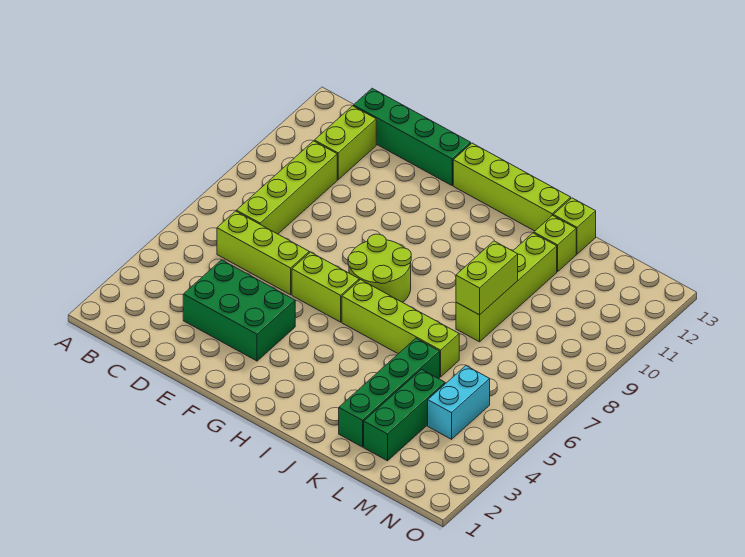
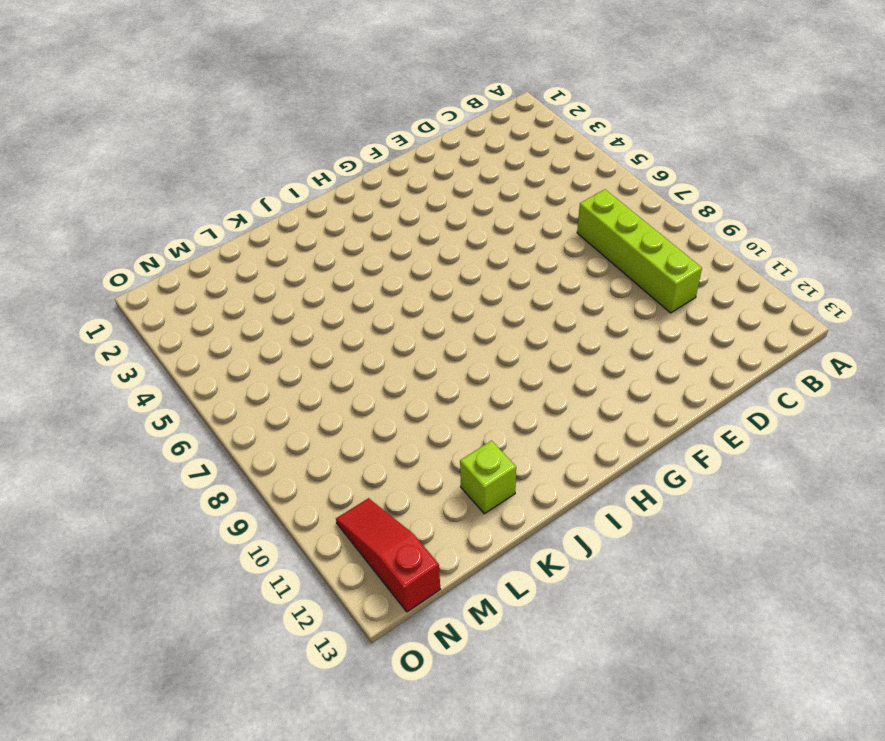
red 1x3 slope [336,498,440,612] -> none
none -> lime 1x3 brick [217,211,309,295]
none -> lime 1x2 brick [314,106,376,179]
none -> green 1x4 brick [353,88,471,185]

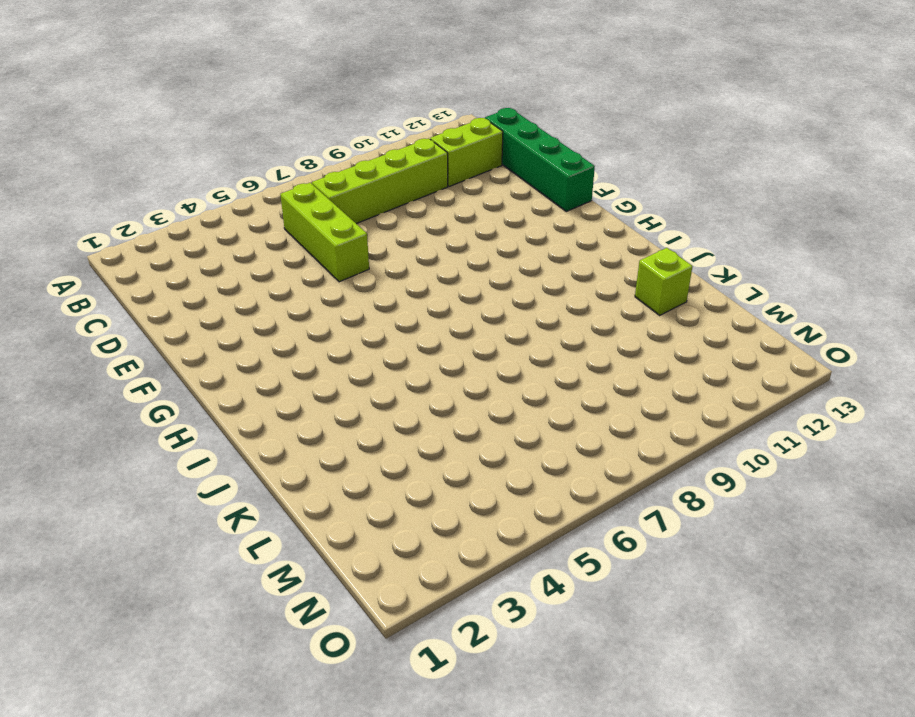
none -> green 2x3 brick [183,260,295,361]
none -> lime 1x2 brick [292,252,359,322]
none -> lime 2x2 round brick [348,234,411,303]

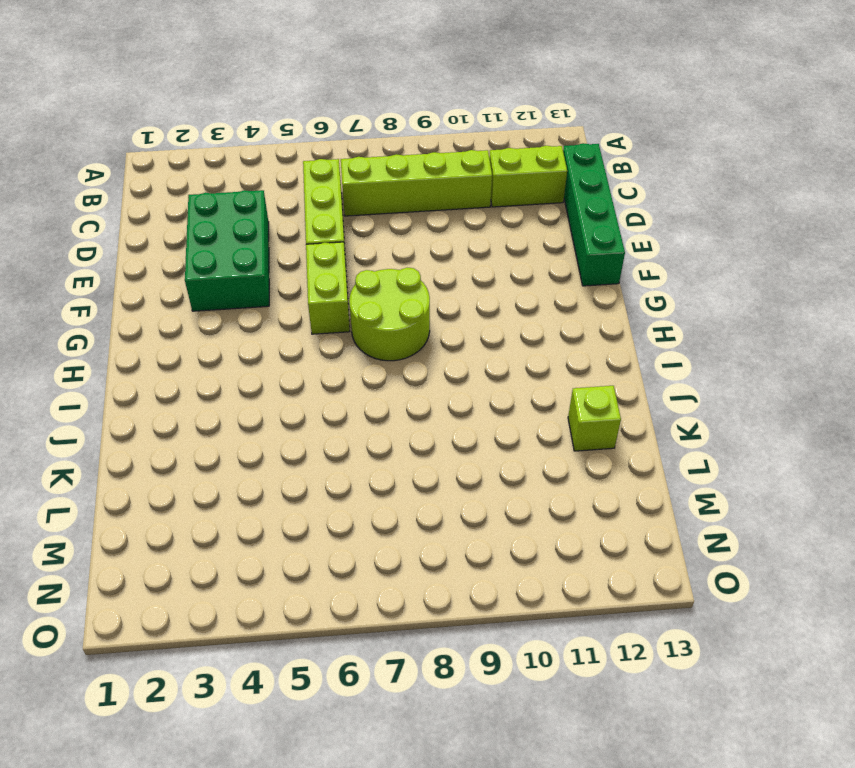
none -> lime 1x4 brick [453,143,571,231]
none -> lime 1x4 brick [342,280,459,377]
none -> green 1x4 brick [339,338,440,447]

